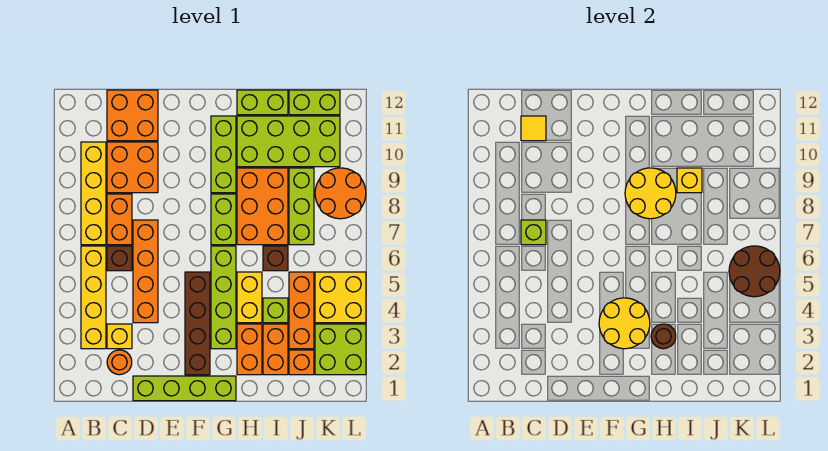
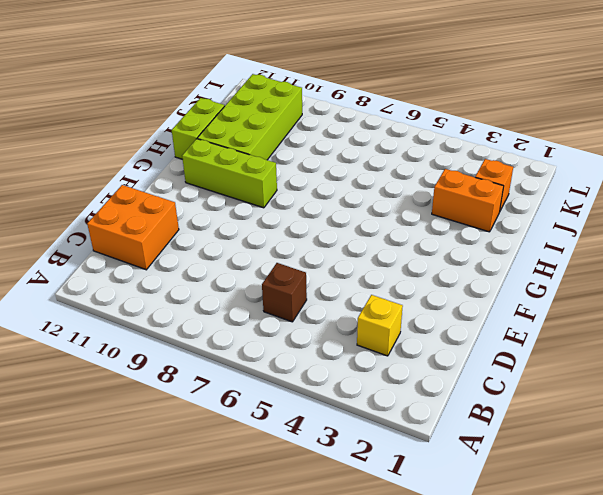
none -> yellow 1x4 brick [81,246,106,349]
none -> yellow 1x4 brick [81,142,106,245]
none -> orange 1x1 round brick [107,350,132,375]
none -> orange 1x2 brick [107,194,132,245]

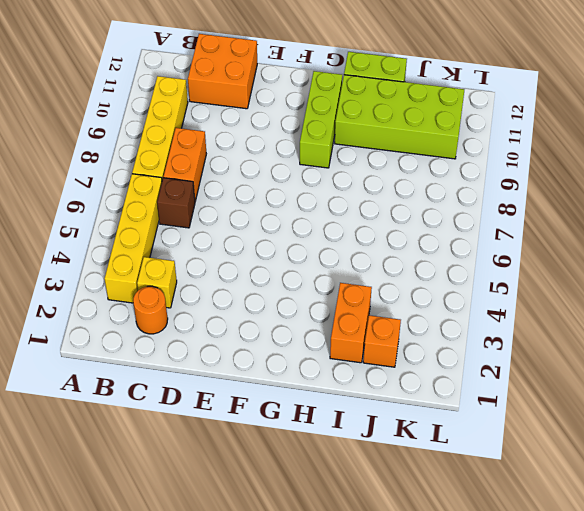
none -> orange 2x2 brick [107,142,158,193]
none -> lime 1x4 brick [133,376,236,401]
none -> orange 1x4 brick [133,220,158,323]
none -> brown 1x4 brick [185,272,210,375]

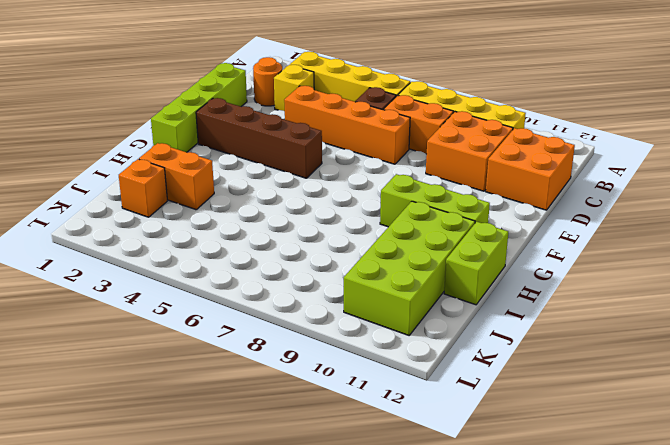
none -> lime 1x4 brick [211,246,236,349]
none -> lime 1x2 brick [211,194,236,245]
none -> orange 1x2 brick [237,324,262,375]
none -> yellow 1x2 brick [237,272,262,323]

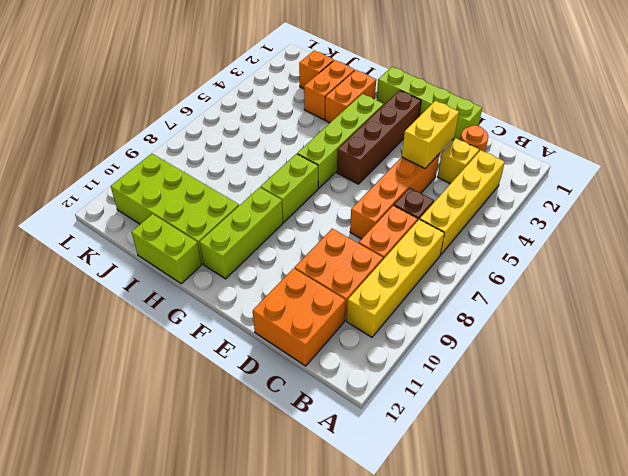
yellow 1x2 brick [402,101,459,168] -> yellow 1x2 brick moved to [237,272,262,323]
none -> orange 2x3 brick [237,168,288,245]
none -> lime 1x1 brick [263,298,288,323]
none -> brown 1x1 brick [263,246,288,271]
none -> orange 1x3 brick [289,272,314,349]

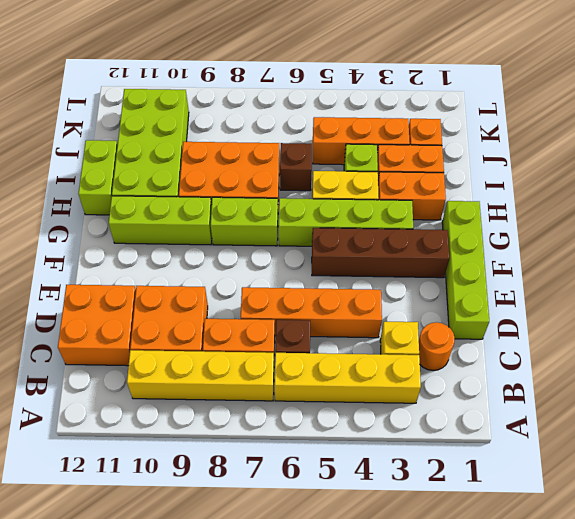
none -> lime 1x3 brick [289,168,314,245]
none -> lime 1x2 brick [289,90,340,115]
none -> lime 2x2 brick [315,324,366,375]
none -> yellow 2x2 brick [315,272,366,323]

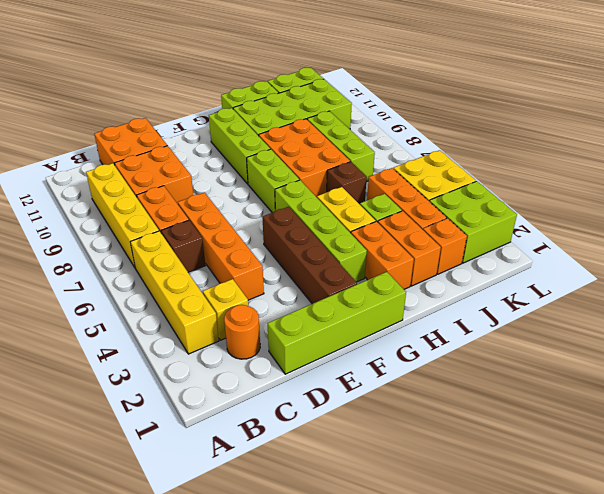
none -> orange 2x2 round brick [315,168,366,219]
none -> lime 1x1 brick [521,220,546,245]
none -> yellow 1x1 tile [521,116,546,141]
none -> yellow 2x2 round brick [599,298,650,349]

